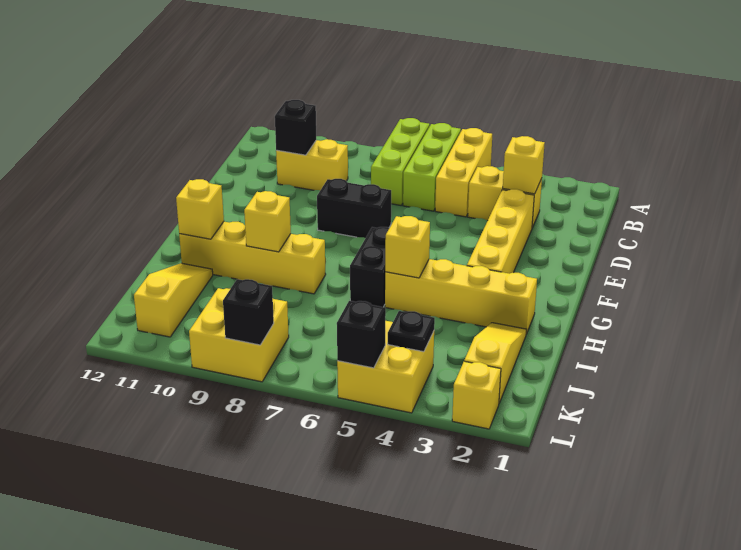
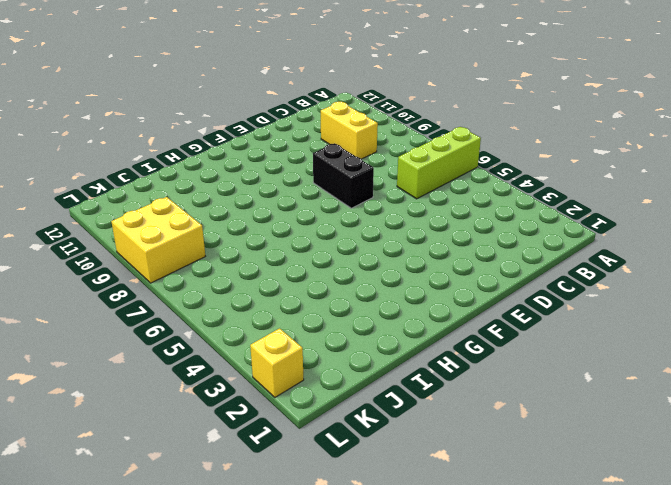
none -> yellow 1x3 brick [435,128,492,217]
none -> lime 1x3 brick [371,118,430,205]
none -> yellow 1x2 brick [468,166,542,228]

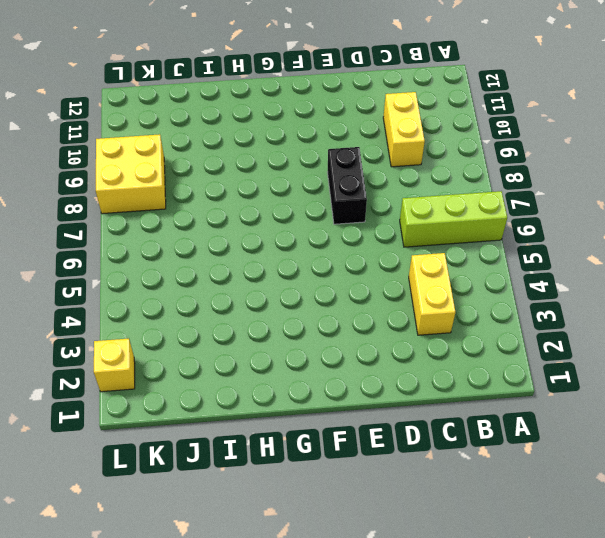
none -> yellow 1x3 brick [435,128,492,217]
none -> lime 1x3 brick [371,118,430,205]
none -> yellow 1x4 brick [467,189,534,274]

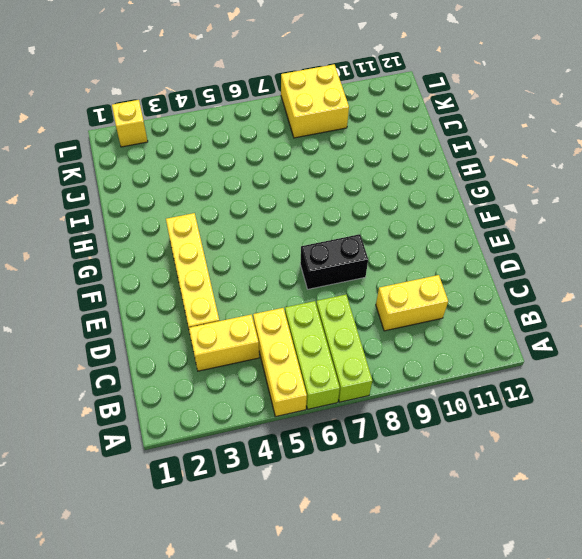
none -> black 1x2 brick [350,227,389,307]
none -> yellow 1x4 brick [385,259,537,334]
none -> yellow 1x4 brick [179,222,326,294]

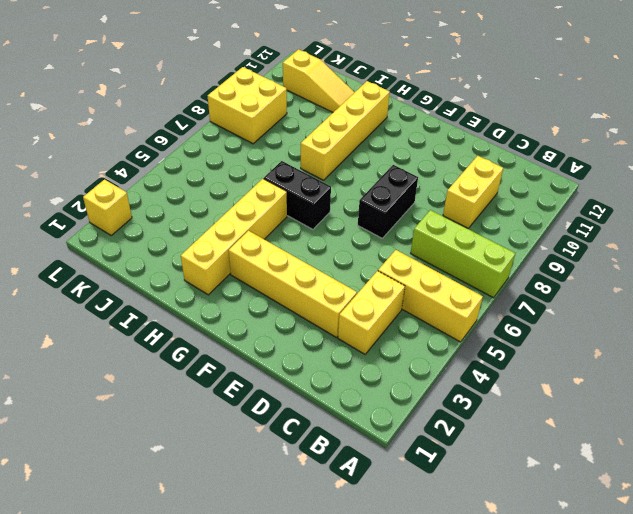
none -> lime 1x3 brick [403,123,461,211]
none -> yellow 1x3 slope [464,323,527,403]
none -> yellow 2x2 brick [337,321,434,413]

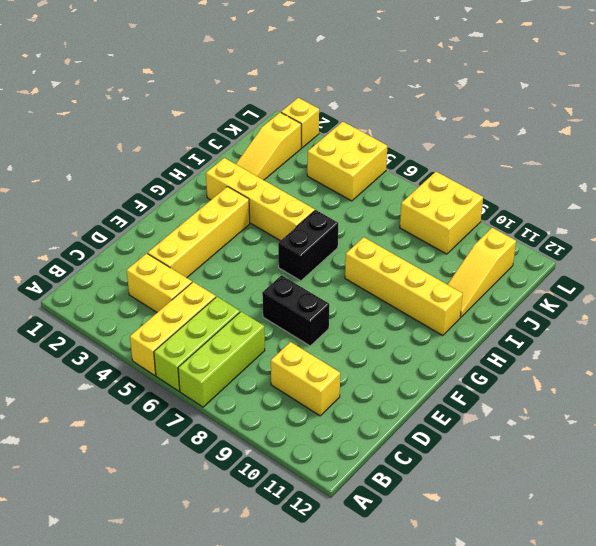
none -> yellow 1x1 brick [503,136,545,194]
none -> black 1x1 brick [275,100,316,155]
none -> yellow 1x1 brick [385,216,430,278]

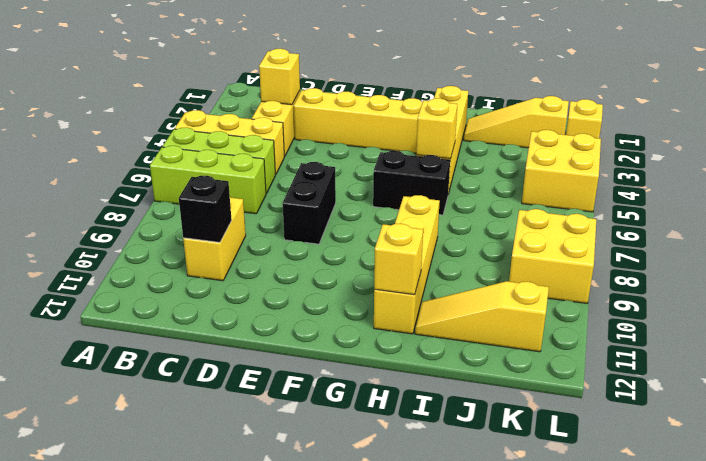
none -> yellow 1x1 brick [244,191,291,252]
none -> black 1x1 plate [388,311,435,352]
none -> black 1x1 brick [337,301,386,368]

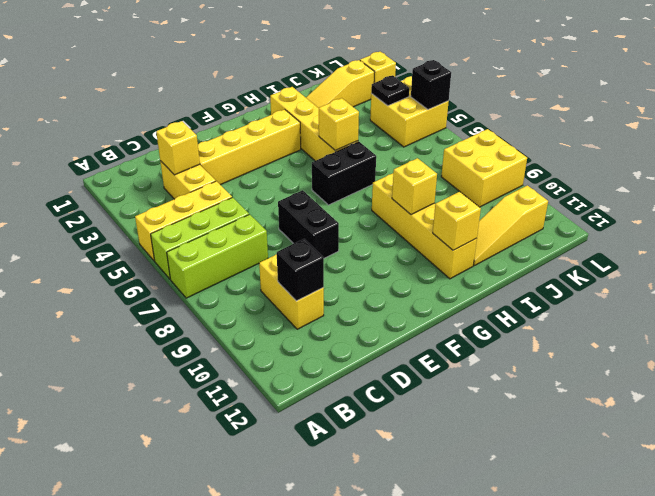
none -> black 1x1 brick [223,279,274,345]

